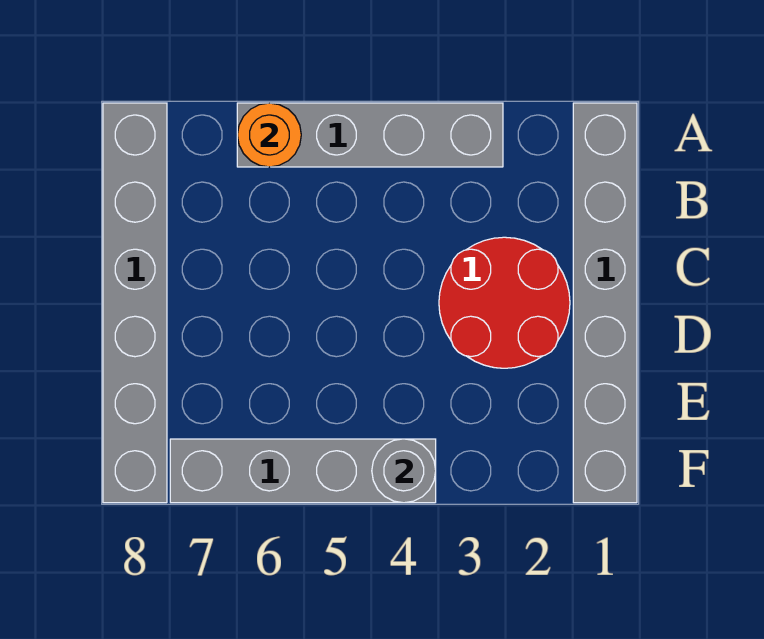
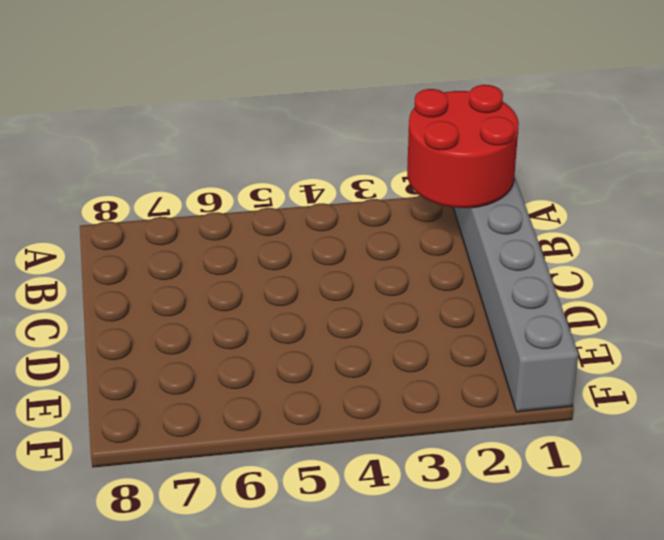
red 2x2 round brick [407,85,519,208] -> red 2x2 round brick moved to [439,237,570,368]
none -> grey 1x4 brick [237,103,503,167]
none -> grey 1x6 brick [103,103,167,503]

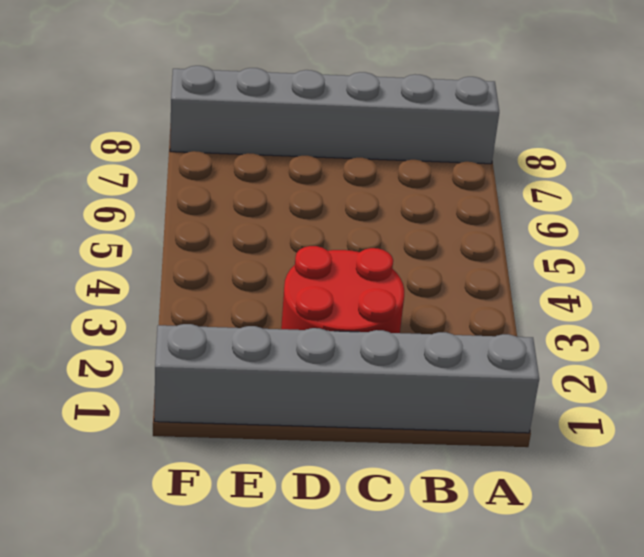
none -> grey 1x4 brick [237,103,503,167]
none -> grey 1x4 brick [170,439,436,503]

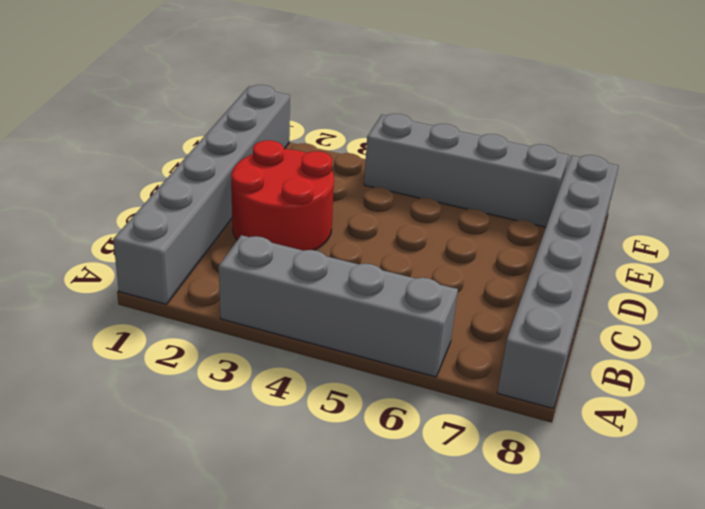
none -> orange 1x1 round brick [237,103,301,167]
none -> grey 1x1 round brick [372,439,436,503]

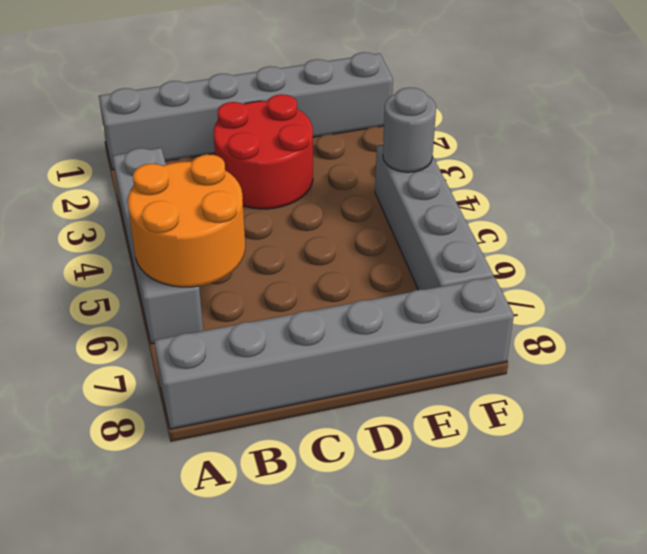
orange 2x2 round brick [128,154,245,287] -> orange 1x1 round brick [237,103,301,167]

